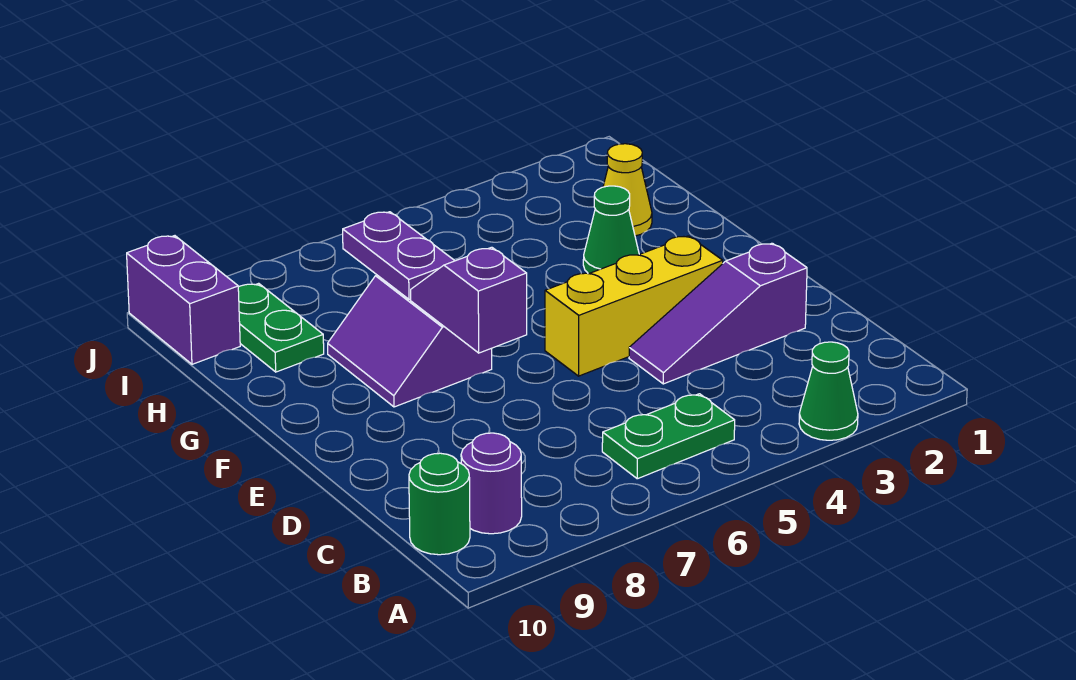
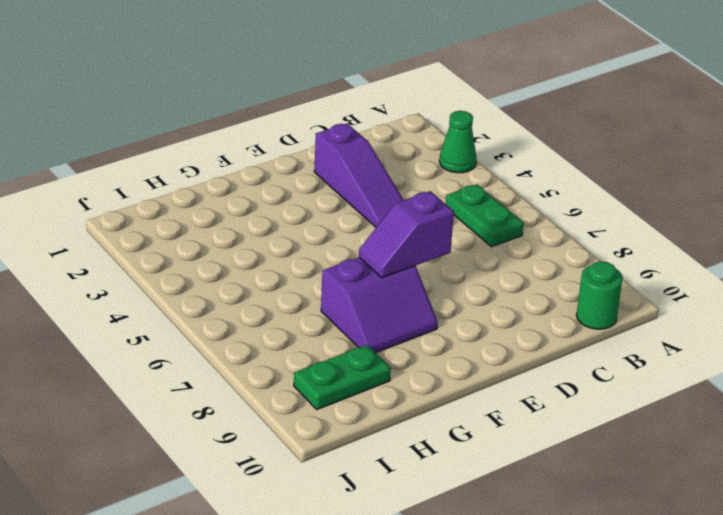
none -> purple 1x1 round brick [461,433,522,534]
none -> yellow 1x3 brick [545,236,723,376]
none -> green 1x1 cone [583,186,639,274]

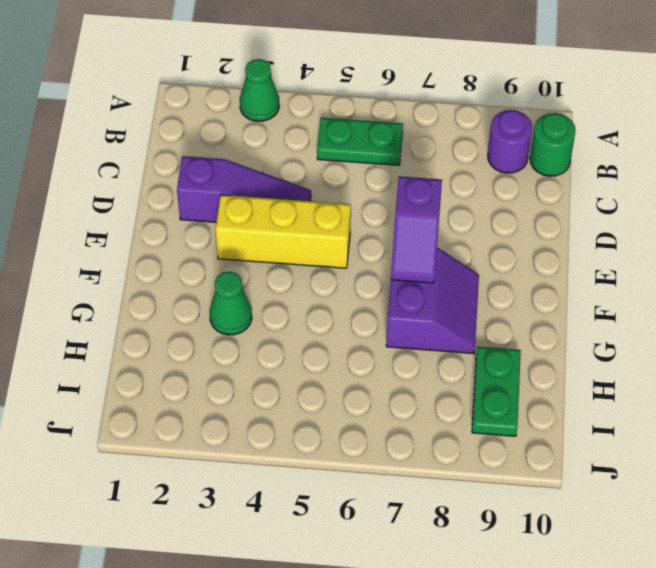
none -> yellow 1x1 cone [603,144,652,236]
none -> purple 1x2 brick [127,236,240,364]
none -> purple 1x2 plate [343,212,455,299]

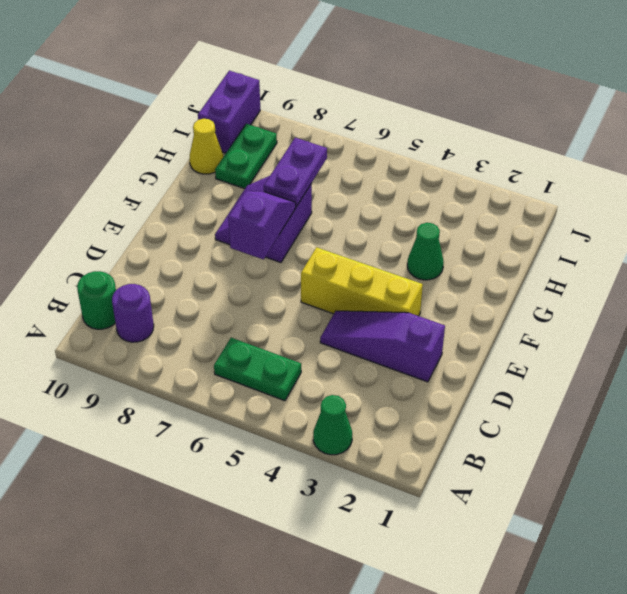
yellow 1x1 cone [189,119,223,174] -> yellow 1x1 cone moved to [603,144,652,236]

